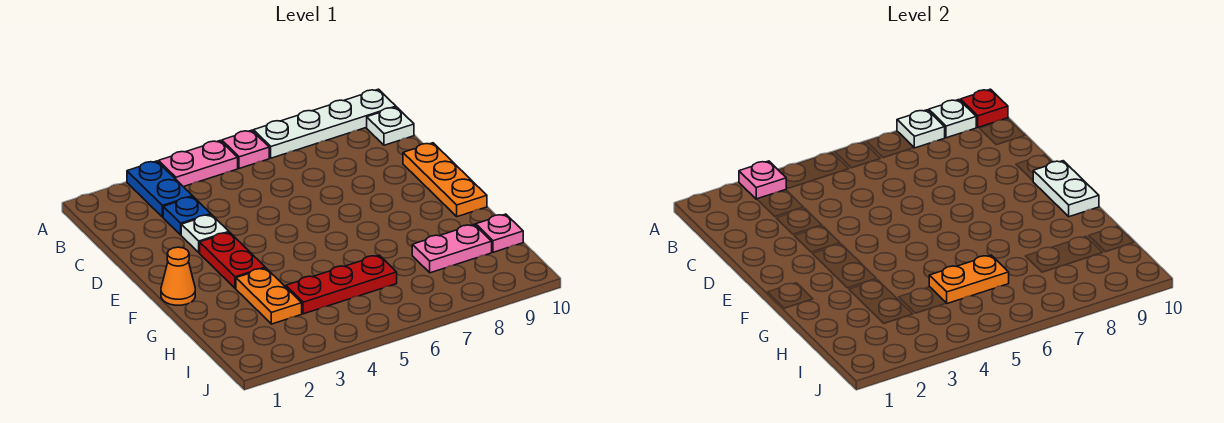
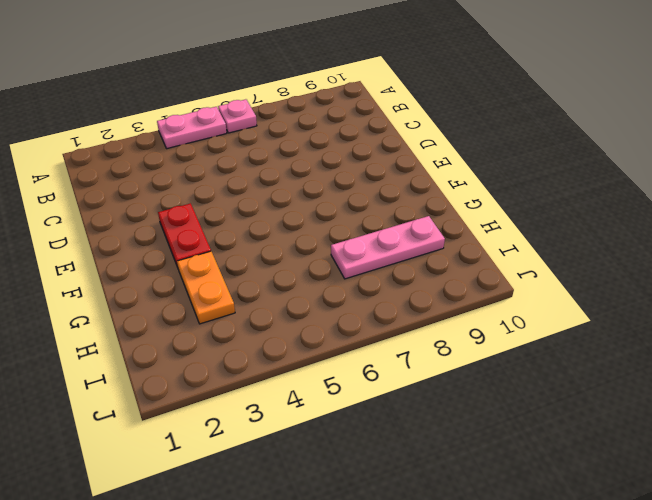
pink 1x3 plate [331,216,445,279] -> pink 1x2 plate [412,225,492,273]
none -> blue 1x2 plate [127,161,193,217]
none -> white 1x4 plate [253,89,396,158]
none -> white 1x1 plate [367,107,414,145]

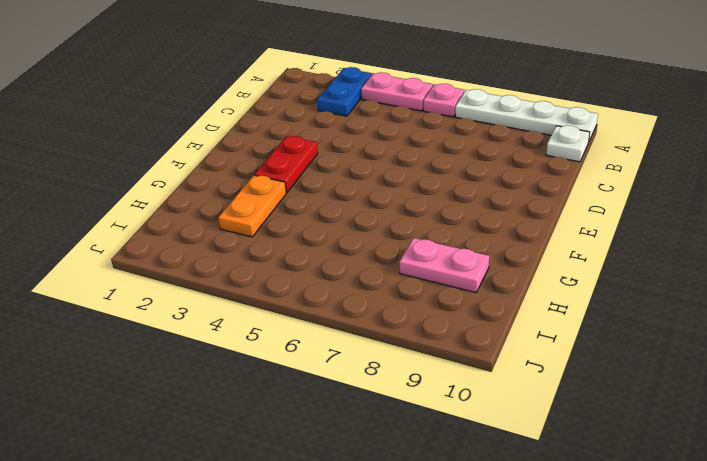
none -> blue 1x1 plate [163,197,211,235]
none -> white 1x1 plate [181,215,229,253]
none -> orange 1x3 plate [403,143,487,217]

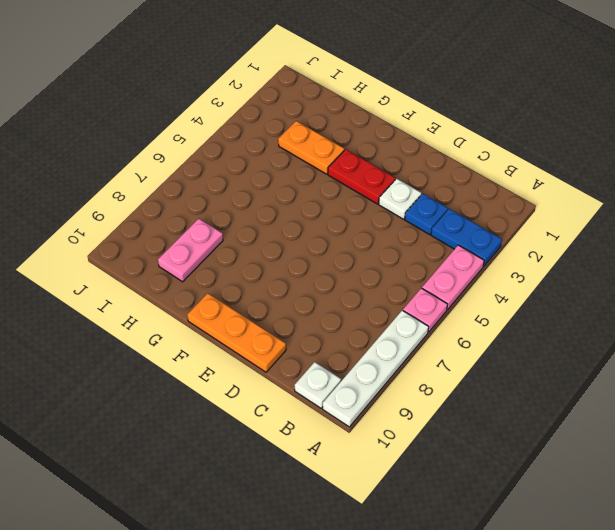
none -> orange 1x1 cone [161,247,195,305]
none -> red 1x3 plate [286,255,397,314]
none -> pink 1x1 plate [476,214,523,252]

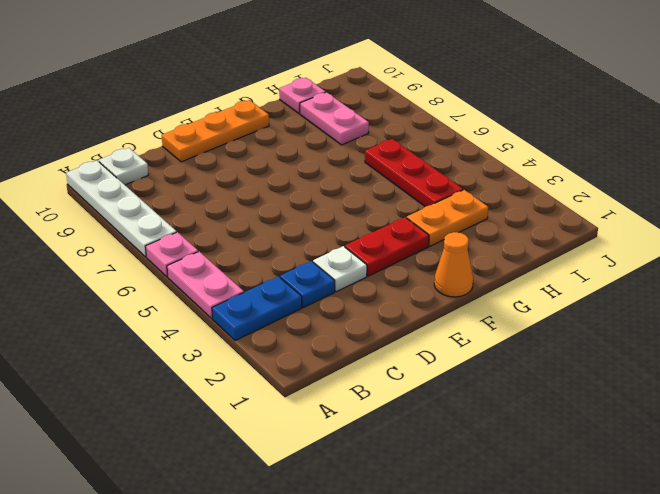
none -> pink 1x1 plate [739,161,786,199]
none -> white 1x1 plate [897,110,945,148]
none -> white 1x1 plate [929,100,977,138]

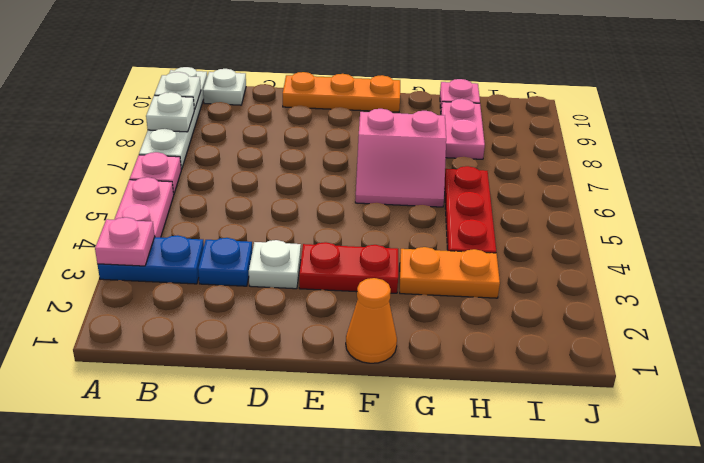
pink 2x2 slope [355,109,446,207] -> none
none -> red 1x1 plate [960,89,1008,127]
none -> white 1x2 plate [1033,161,1099,217]
none -> orange 1x2 plate [929,255,1009,304]

